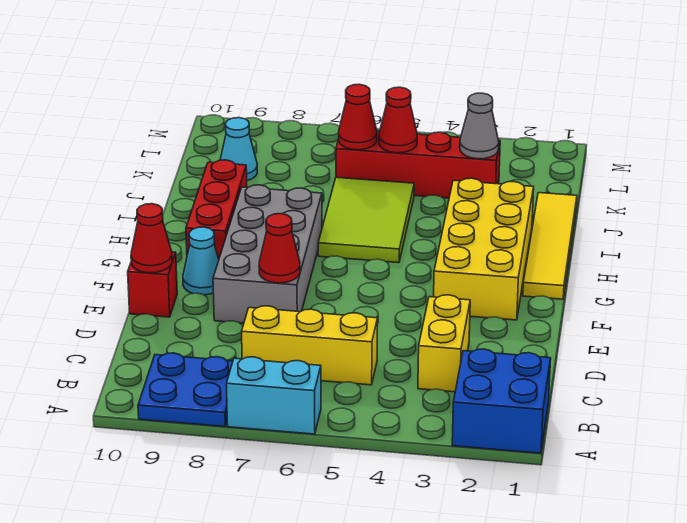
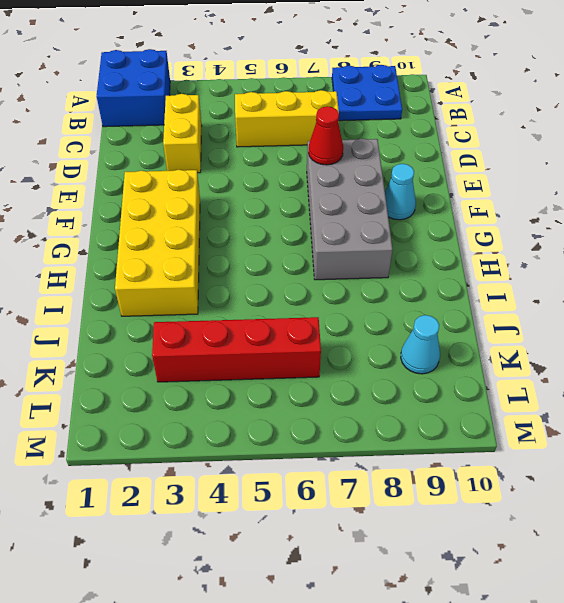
none -> cyan 1x2 brick [226,357,321,434]
none -> red 1x1 brick [128,252,177,317]
none -> yellow 1x4 tile [523,193,577,299]

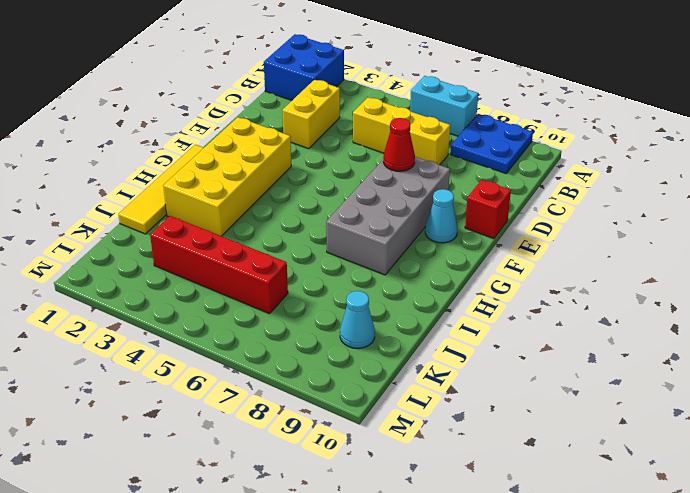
none -> red 1x3 brick [186,160,247,259]
none -> lime 2x3 tile [318,177,414,263]
none -> red 1x1 cone [131,204,172,273]

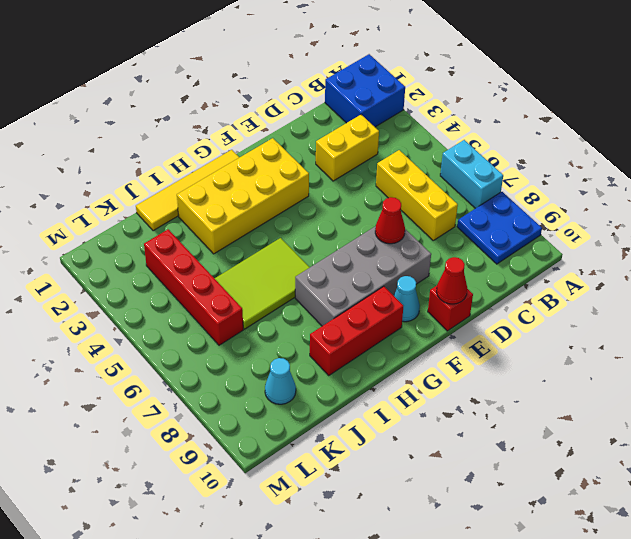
none -> grey 1x1 cone [460,93,499,159]
none -> red 1x1 cone [379,87,417,153]
none -> red 1x1 cone [339,84,377,150]

